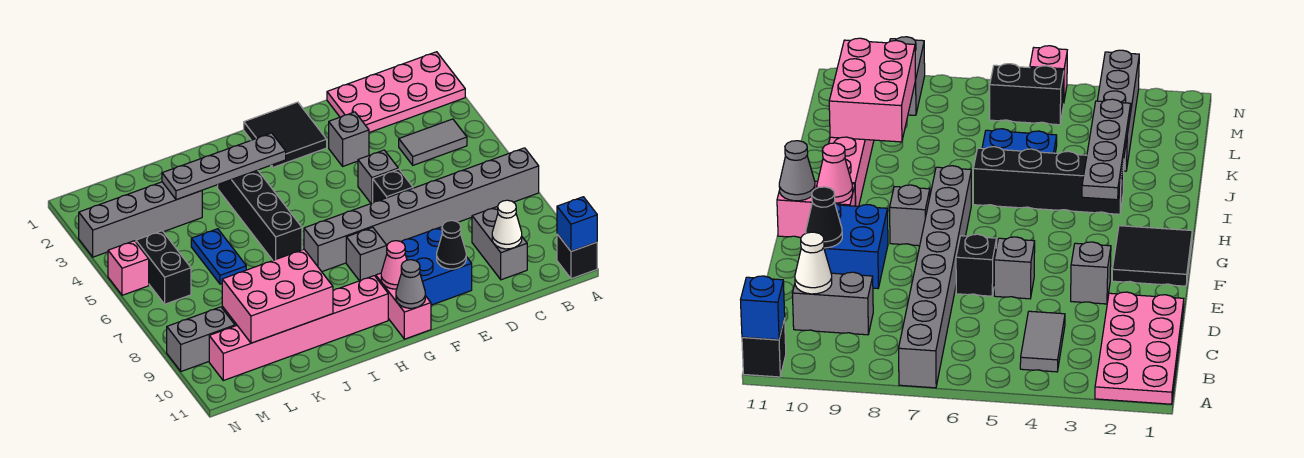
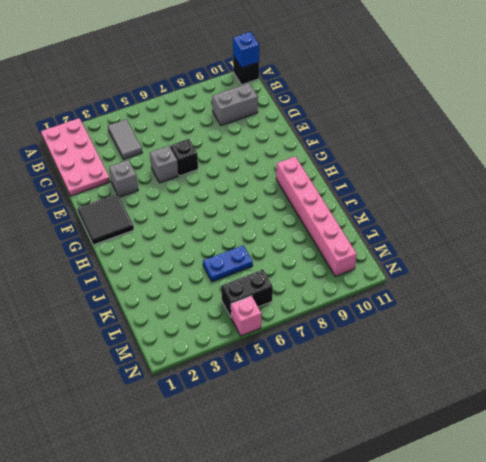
none -> grey 1x8 brick [304,148,539,272]
none -> blue 2x2 brick [401,227,472,305]
none -> grey 1x1 brick [346,227,387,281]

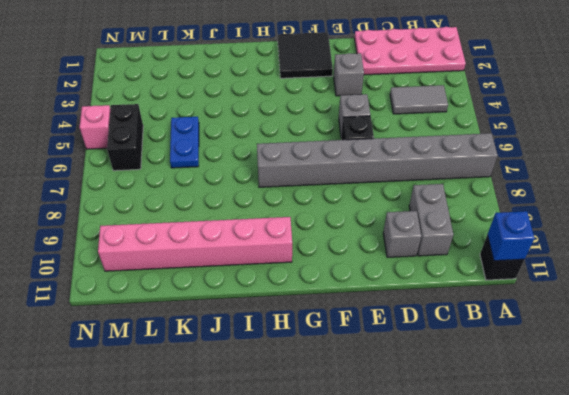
grey 1x1 brick [383,211,421,257] -> grey 1x1 brick moved to [346,227,387,281]
none -> blue 2x2 brick [401,227,472,305]
none -> pink 1x2 brick [376,273,431,339]
none -> black 1x4 brick [218,170,302,260]

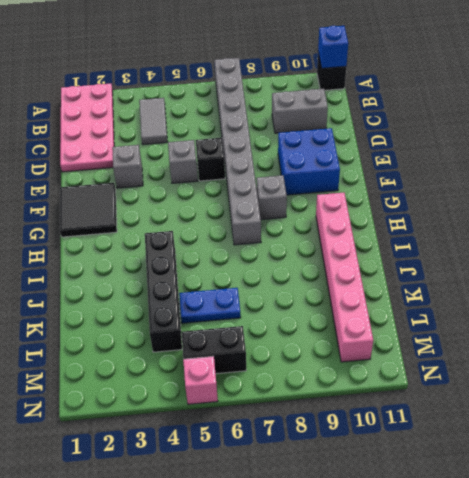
black 1x4 brick [145,231,182,352] -> black 1x4 brick turned to [218,170,302,260]
none -> pink 1x2 brick [376,273,431,339]
none -> grey 1x4 brick [79,182,202,257]
none -> grey 1x2 brick [167,307,235,371]

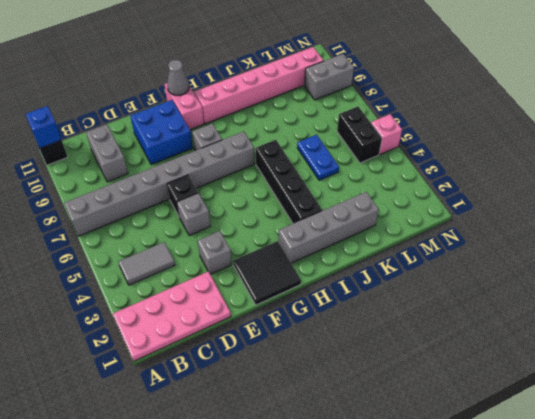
grey 1x4 brick [279,192,379,263] -> grey 1x4 brick moved to [79,182,202,257]
none -> white 1x1 cone [492,200,522,249]
none -> black 1x1 cone [437,220,466,269]
none -> pink 1x1 cone [381,241,407,289]

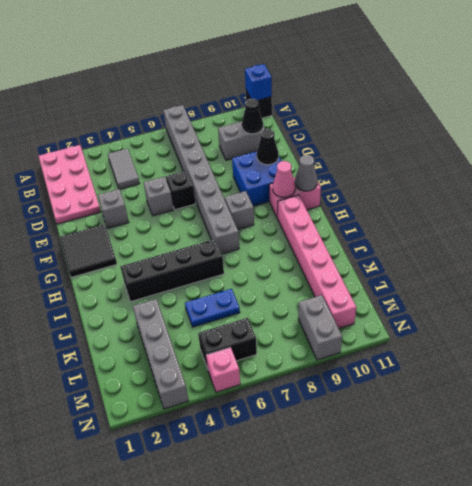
black 1x1 cone [242,99,263,134] -> white 1x1 cone [492,200,522,249]
none -> grey 1x4 plate [162,133,286,200]
none -> pink 2x3 brick [222,249,333,343]

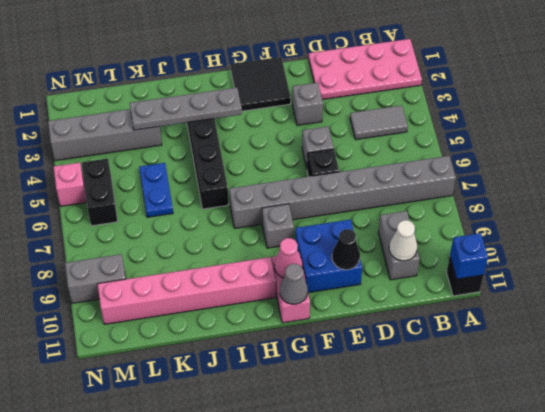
none -> pink 2x3 brick [222,249,333,343]

